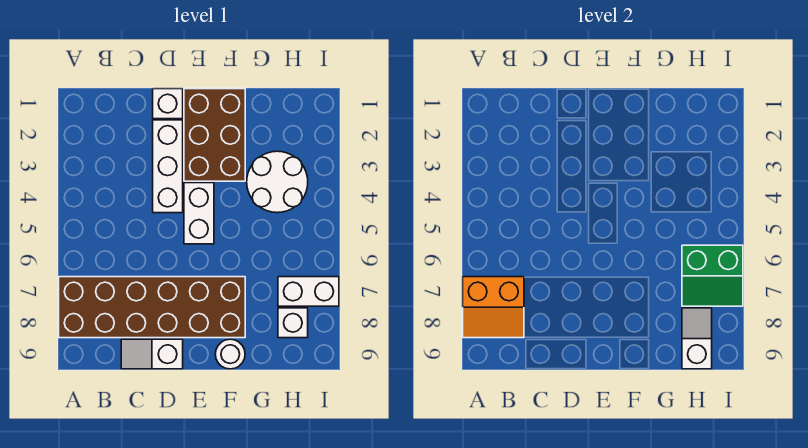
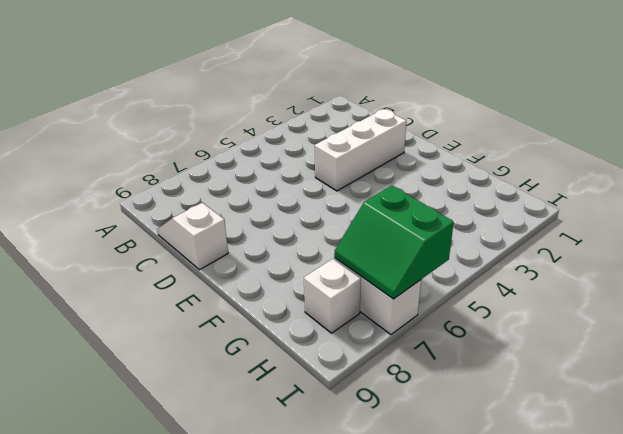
none -> brown 2x6 brick [59,277,245,338]
none -> white 1x1 brick [153,89,183,119]
none -> brown 2x3 brick [184,89,245,181]

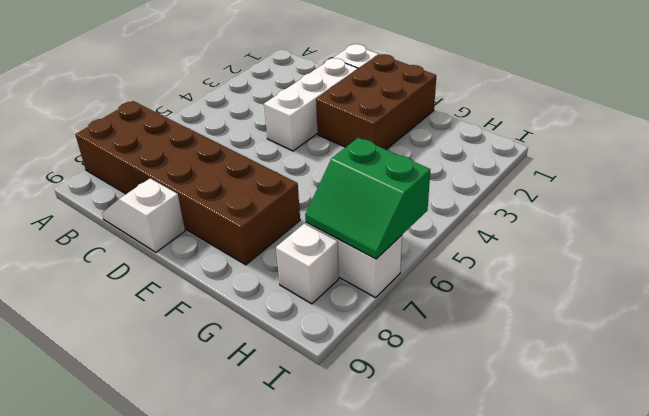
none -> white 1x2 brick [184,183,214,244]
none -> white 1x1 round brick [215,339,245,369]
none -> white 2x2 round brick [247,151,308,213]

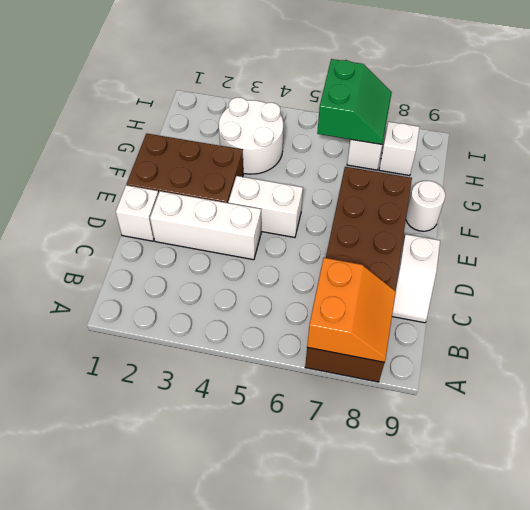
none -> white 1x2 slope [682,308,712,369]

